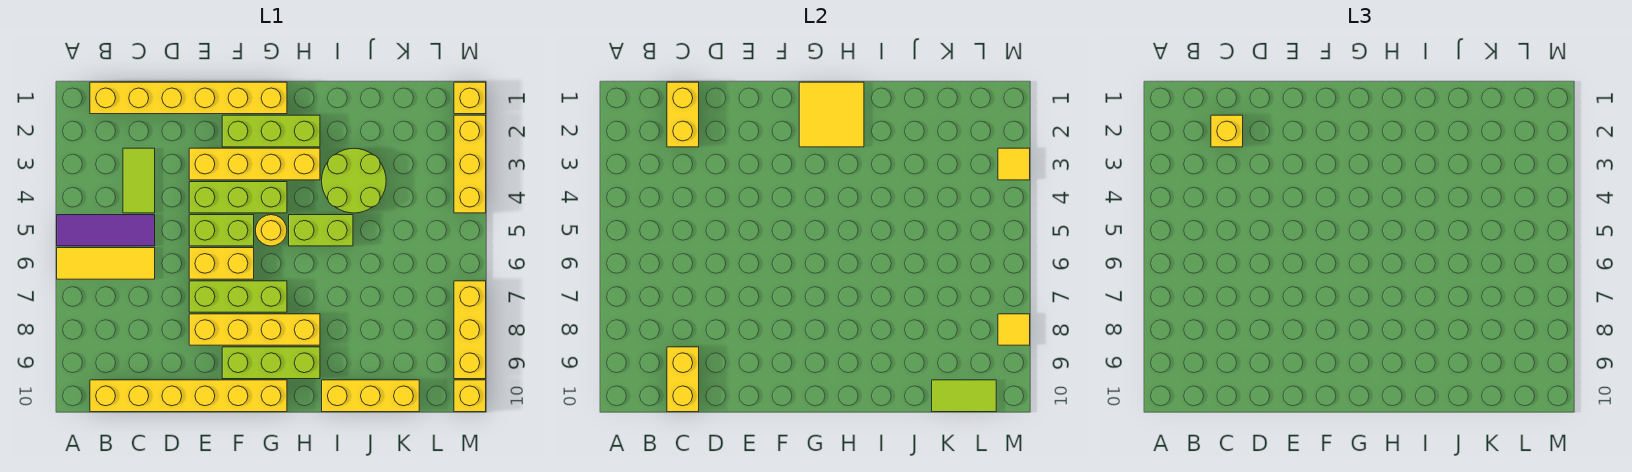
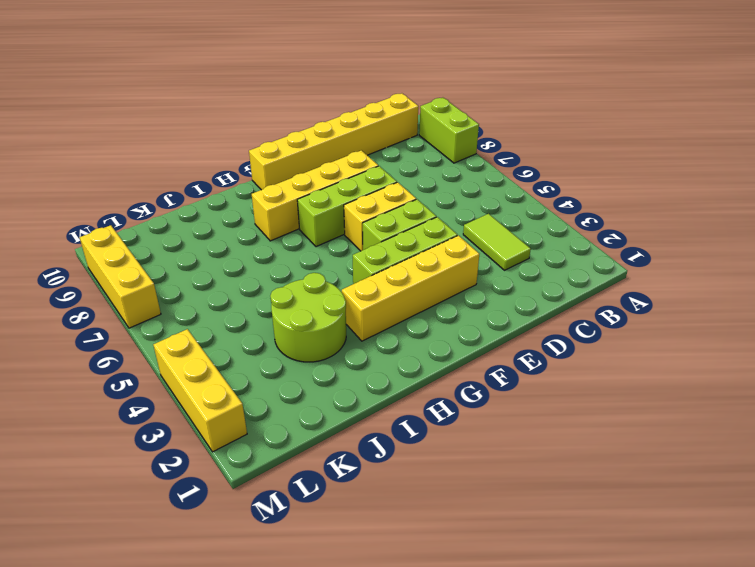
lime 1x2 brick [419,98,479,163] -> lime 1x2 brick turned to [289,215,353,246]
none -> purple 1x3 tile [57,215,155,246]
none -> yellow 1x3 tile [57,248,155,279]
none -> yellow 1x6 brick [90,82,287,114]

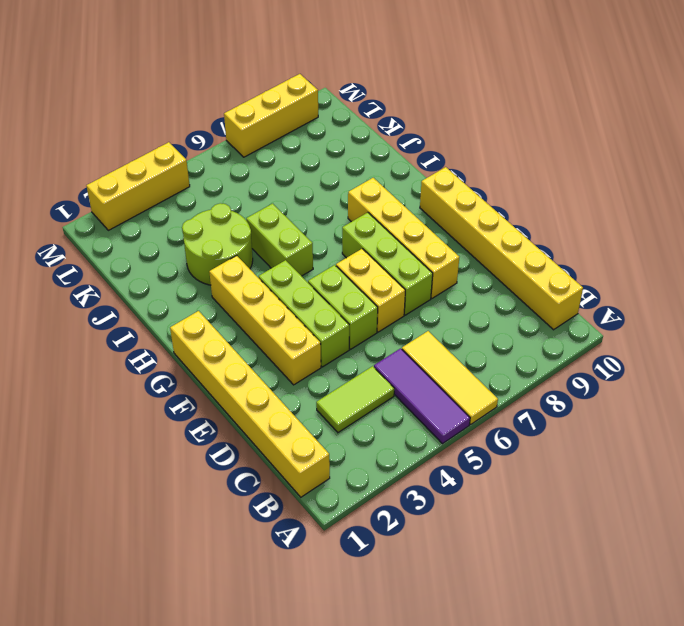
none -> lime 1x3 brick [222,115,320,147]
none -> lime 1x3 brick [222,347,320,379]
none -> yellow 1x1 round brick [255,215,287,246]

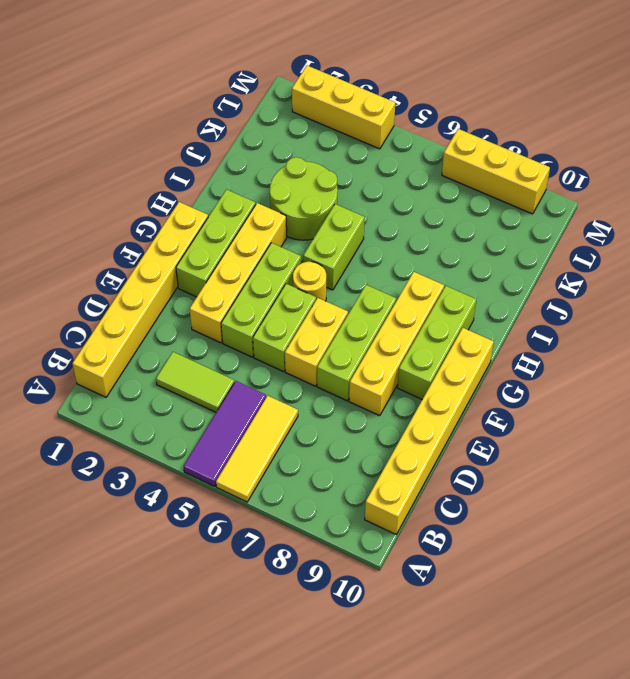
none -> yellow 1x3 brick [322,380,419,412]
none -> yellow 1x1 brick [454,82,486,114]
none -> yellow 1x1 brick [454,380,486,412]

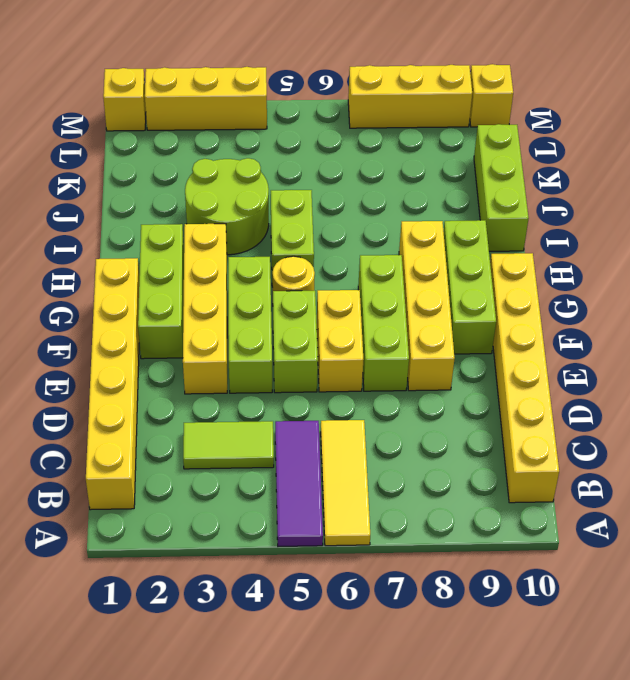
lime 1x3 brick [474,124,529,251] -> yellow 1x3 brick [322,380,419,412]
none -> yellow 1x2 brick [667,82,699,147]
none -> yellow 1x2 brick [667,347,699,412]
none -> yellow 2x2 tile [799,82,864,147]

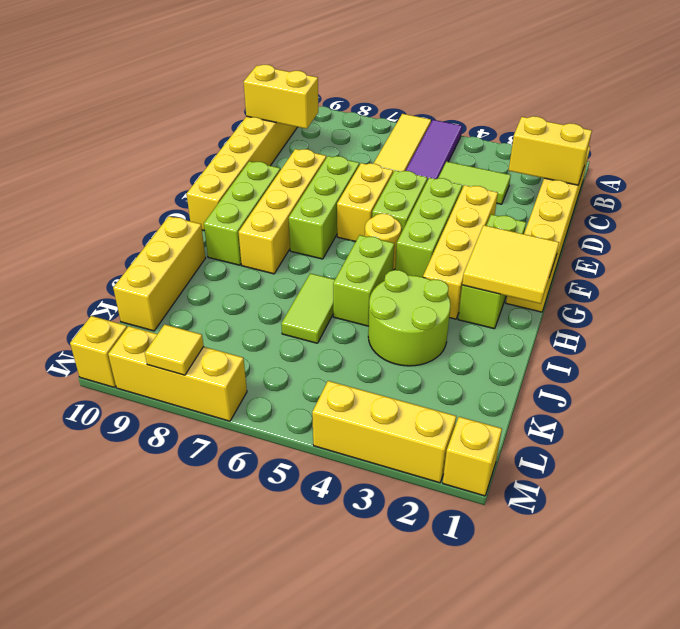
lime 1x2 tile [281,273,335,343] -> lime 1x2 tile moved to [932,380,996,412]
none -> yellow 1x1 tile [998,148,1030,180]
none -> yellow 1x1 brick [1211,115,1243,147]

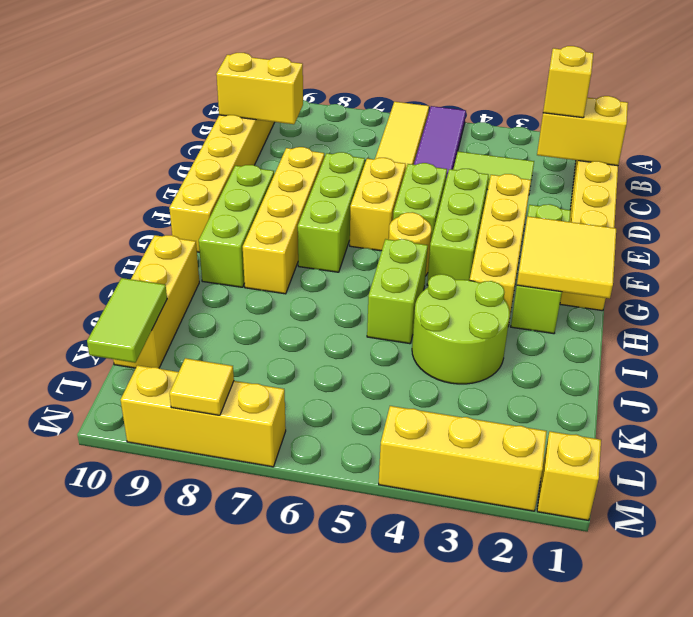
none -> yellow 1x1 brick [454,380,486,412]
none -> yellow 1x1 tile [998,148,1030,180]

